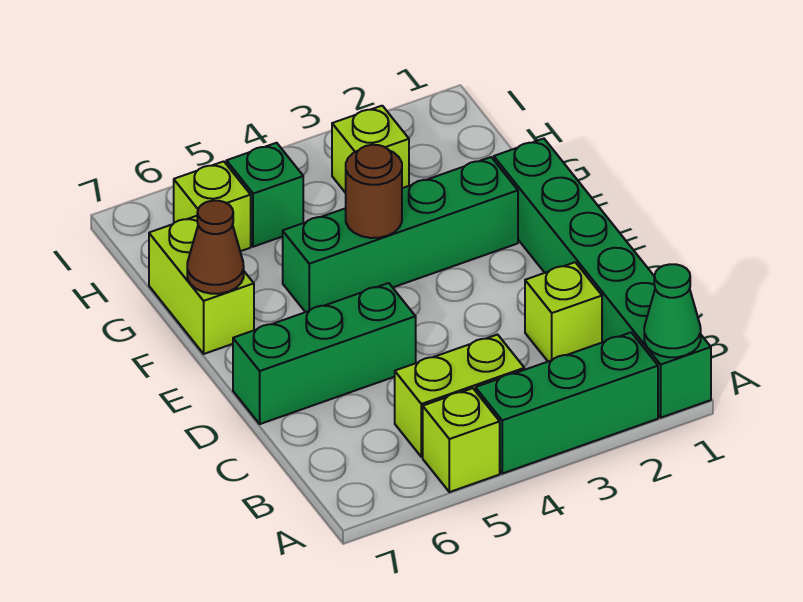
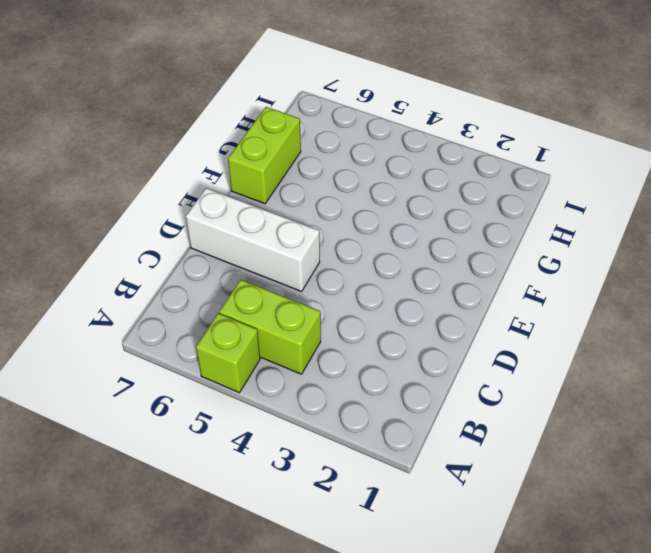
white 1x3 brick [186,188,320,292] -> green 1x3 brick [233,283,416,424]
none -> green 1x6 brick [494,139,711,418]
none -> green 1x3 brick [476,332,658,473]
none -> lime 1x1 brick [525,262,602,361]

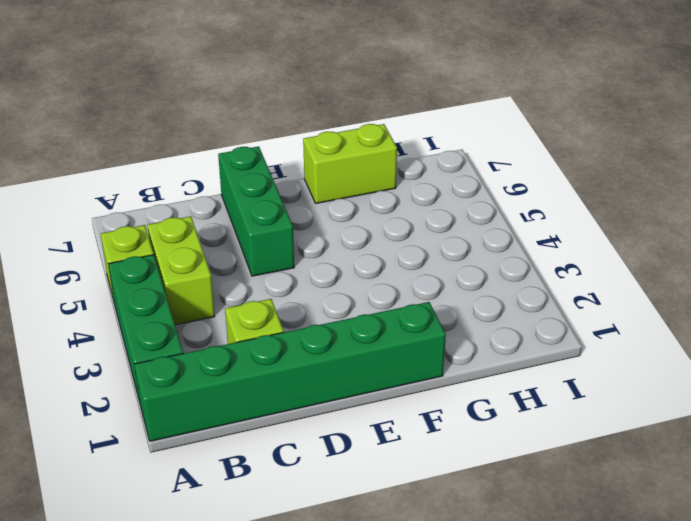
none -> green 1x4 brick [283,157,518,312]
none -> lime 1x1 brick [332,106,409,193]
none -> green 1x1 brick [226,143,303,247]

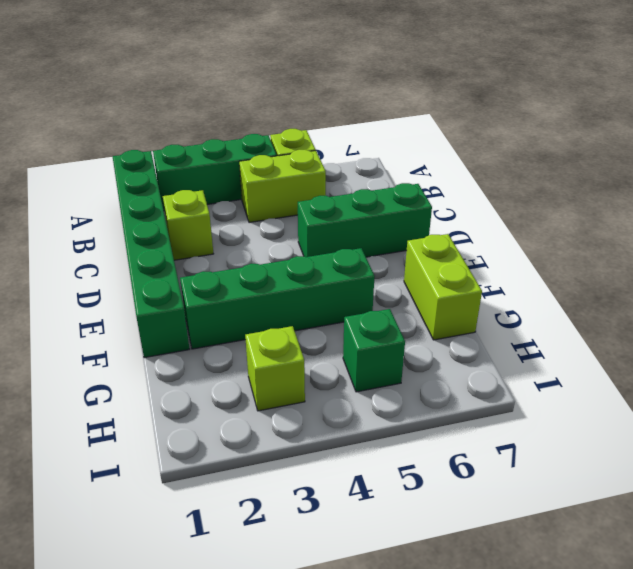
none -> lime 1x1 brick [174,161,251,251]
none -> green 1x1 cone [644,264,701,357]
none -> brown 1x1 round brick [346,145,402,238]

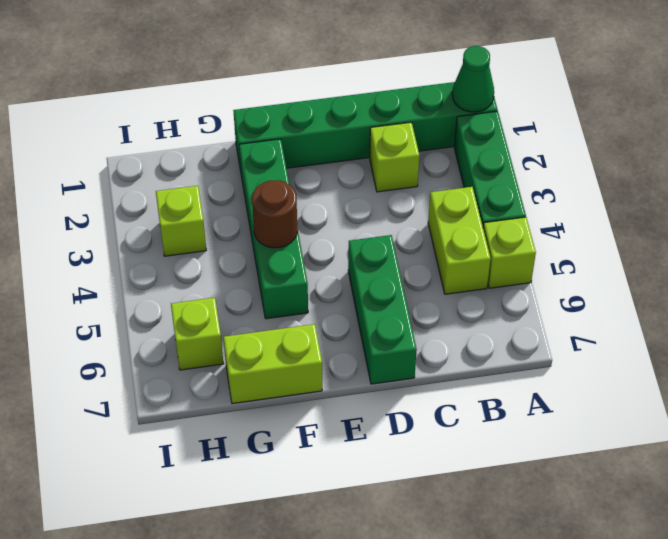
none -> green 1x1 brick [226,143,303,247]
none -> brown 1x1 cone [187,201,244,294]

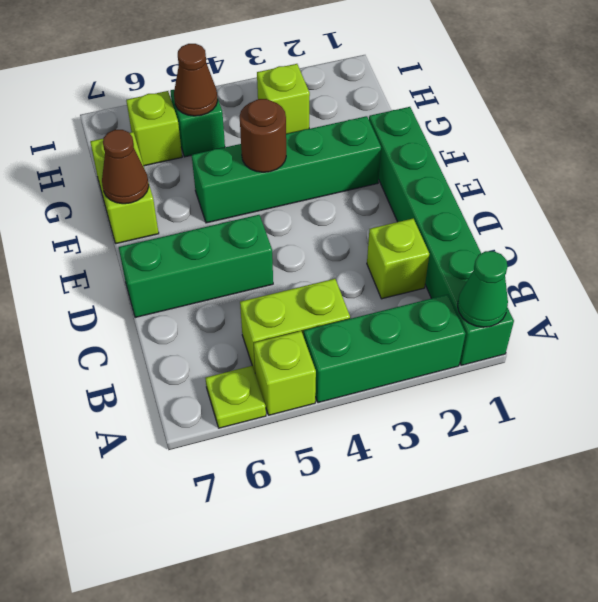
lime 1x1 plate [205,366,266,428] -> none
brown 1x1 cone [174,44,218,116] -> none

